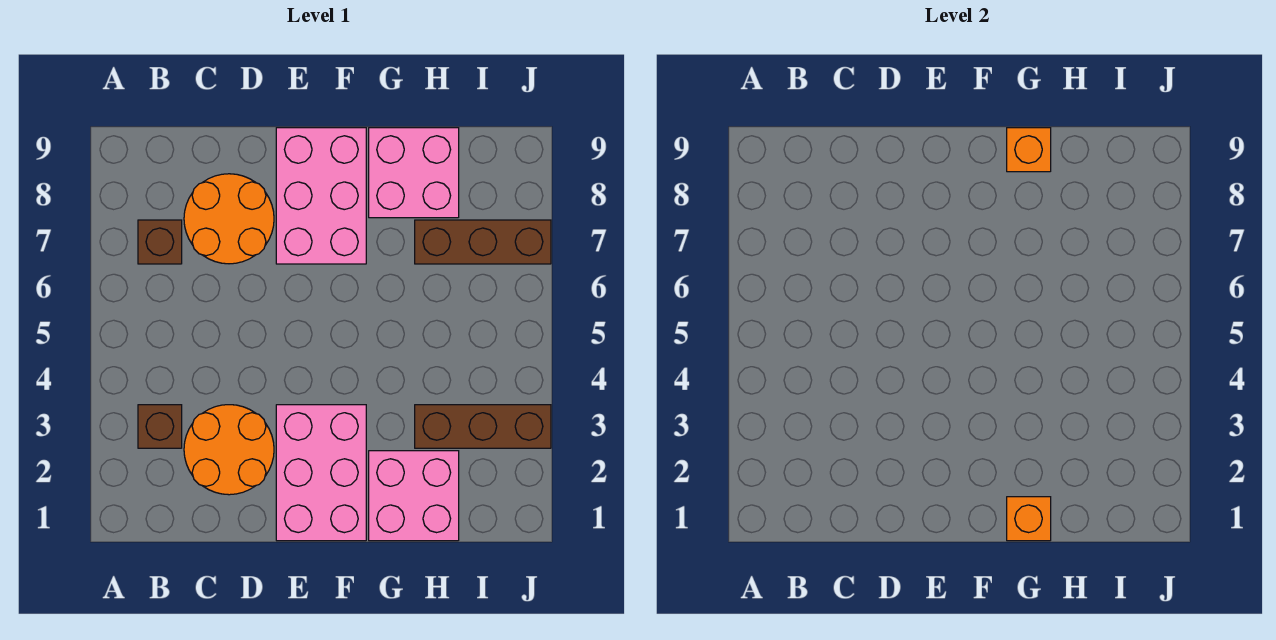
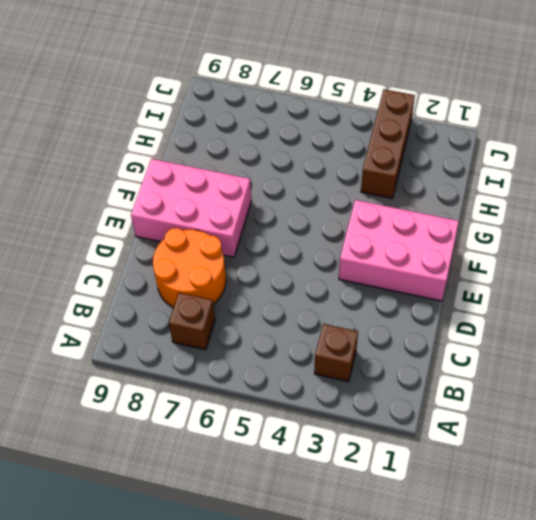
none -> orange 2x2 round brick [184,405,274,495]
none -> pink 2x2 brick [369,451,459,541]
none -> pink 2x2 brick [369,128,459,218]

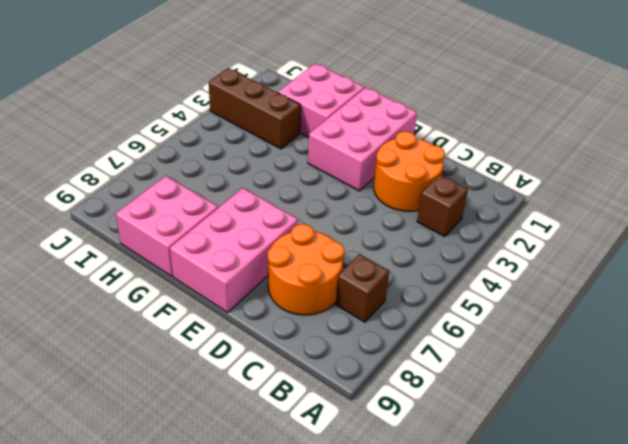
none -> brown 1x3 brick [415,220,551,264]
none -> orange 1x1 brick [1007,497,1051,541]
none -> orange 1x1 brick [1007,128,1051,172]

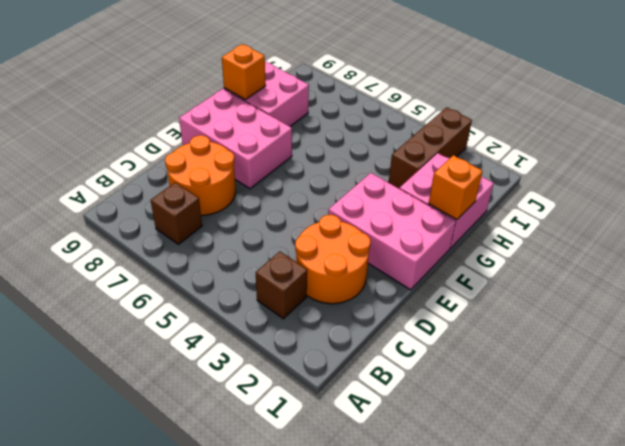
none -> brown 1x3 brick [415,220,551,264]

